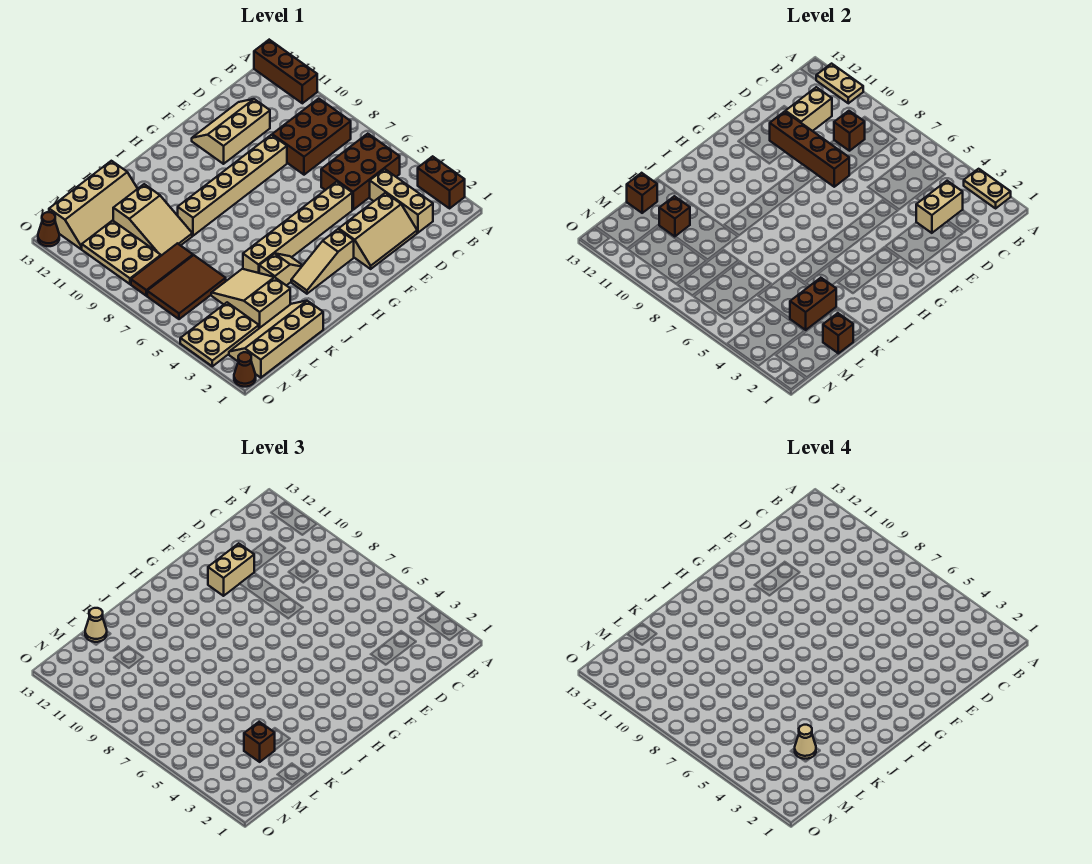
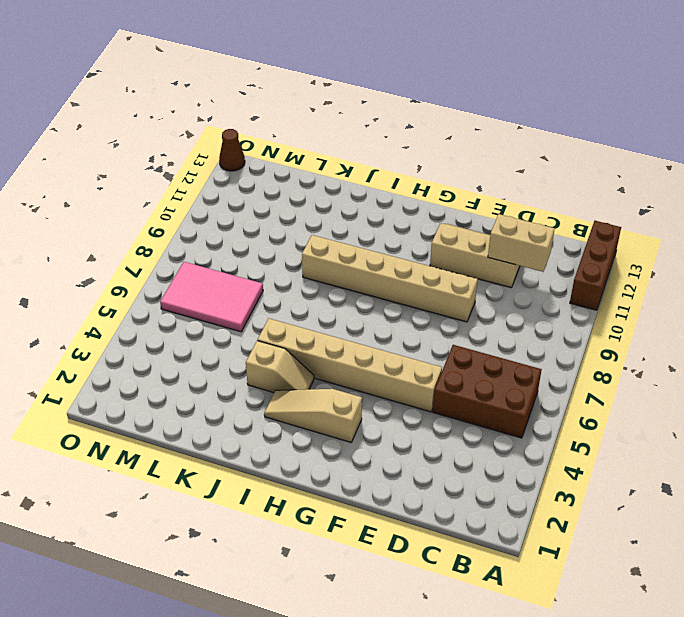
pink 2x3 tile [160,262,263,332] -> brown 2x3 tile [147,255,226,319]
none -> brown 1x2 brick [418,156,465,208]
none -> brown 2x3 brick [272,99,351,175]
none -> tan 1x3 brick [370,169,433,233]
none -> tan 2x3 slope [339,193,417,269]

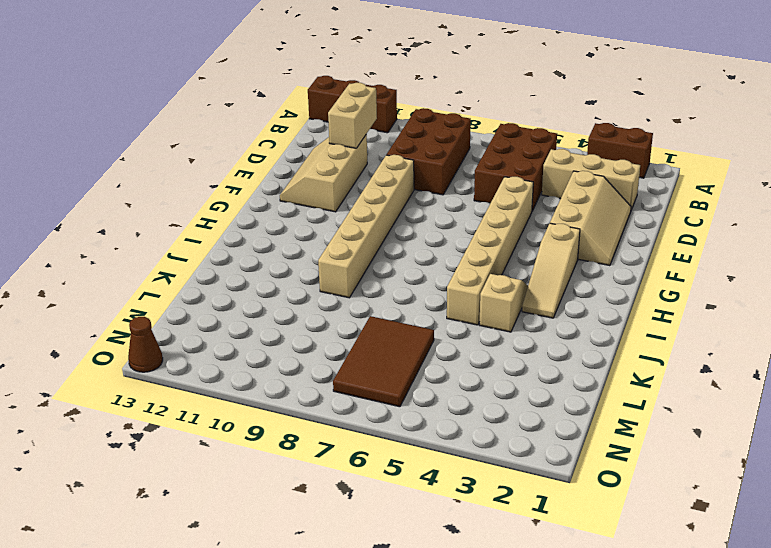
none -> tan 2x4 slope [229,301,323,378]
none -> tan 2x3 slope [211,269,290,328]
none -> tan 2x3 slope [113,184,192,256]
none -> tan 2x4 slope [49,161,138,249]

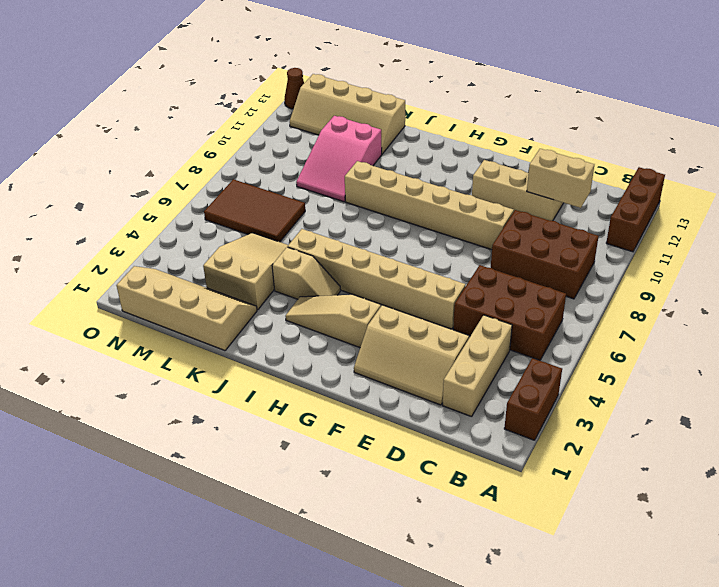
pink 2x3 slope [296,116,382,202] -> tan 2x3 slope [113,184,192,256]
none -> brown 1x3 tile [131,243,193,296]
none -> tan 2x3 plate [180,302,259,366]
none -> tan 2x3 plate [82,221,161,284]
none -> brown 1x1 cone [234,352,256,387]

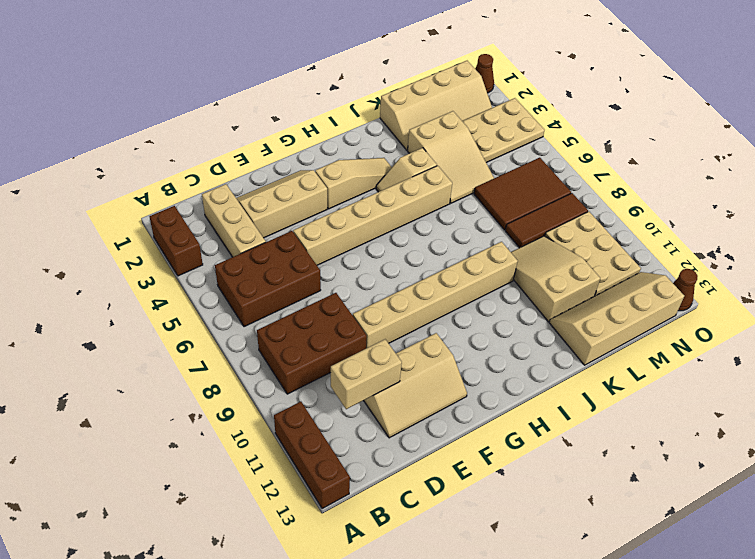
none -> tan 1x2 plate [964,169,1011,208]
none -> tan 1x2 plate [816,64,863,103]
none -> tan 1x2 brick [916,181,963,233]
none -> brown 1x1 brick [834,111,865,151]

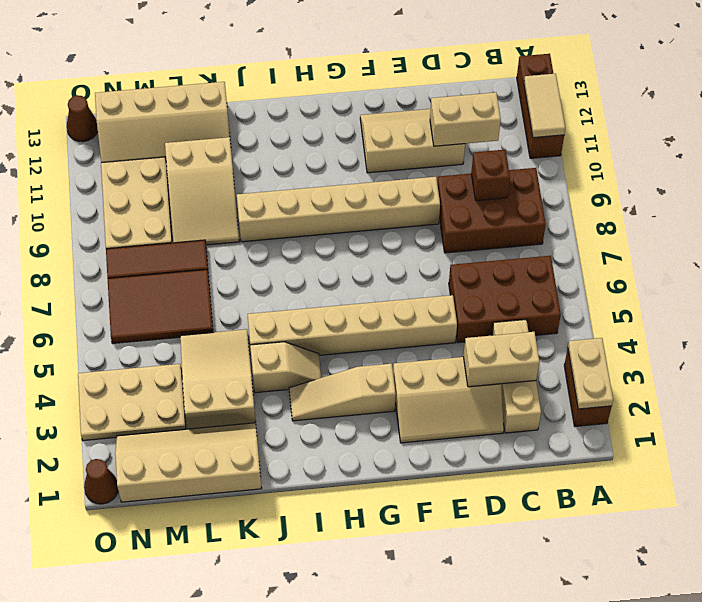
tan 1x2 tile [524,74,565,138] -> tan 1x2 plate [816,64,863,103]
none -> brown 1x4 brick [770,111,849,187]
none -> brown 1x2 brick [790,278,836,330]
none -> brown 1x1 brick [823,313,853,353]
none -> brown 1x1 brick [659,196,690,237]

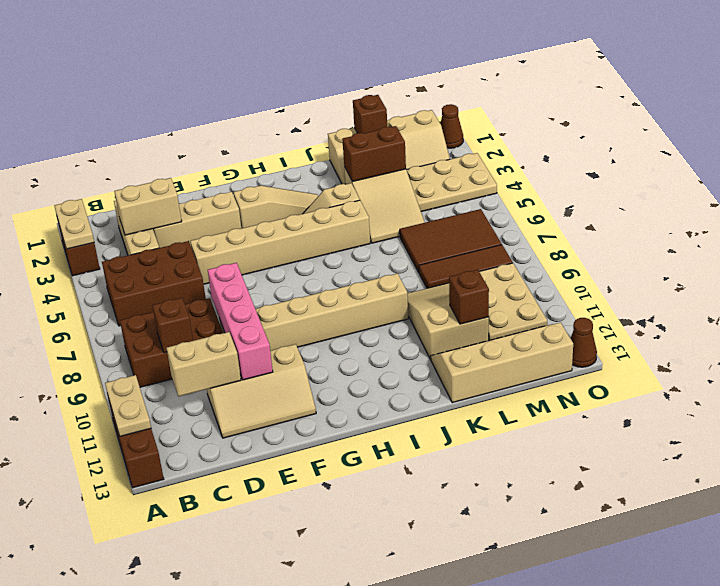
pink 1x4 brick [208,263,273,380] -> brown 1x4 brick [770,111,849,187]
none -> brown 1x1 brick [627,173,657,213]
none -> tan 1x2 brick [208,543,254,596]
none -> brown 1x1 brick [244,722,275,762]
none -> tan 1x1 cone [85,608,107,642]

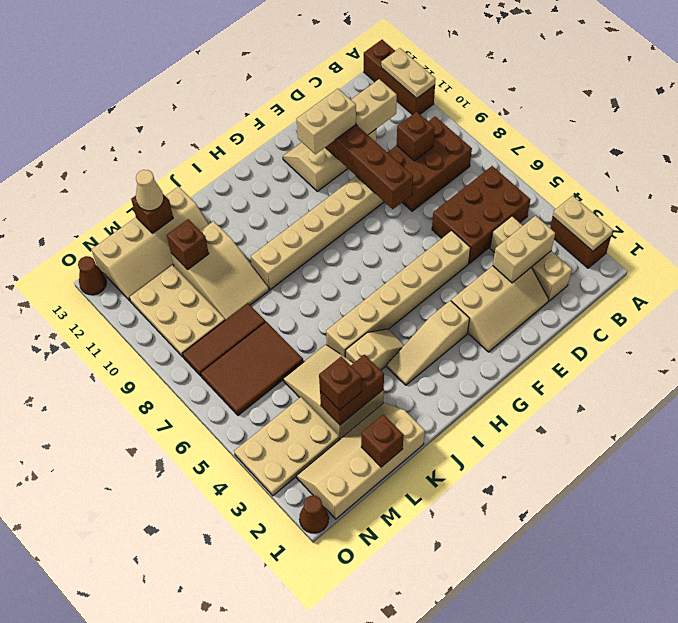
none -> tan 1x1 cone [795,725,816,759]

